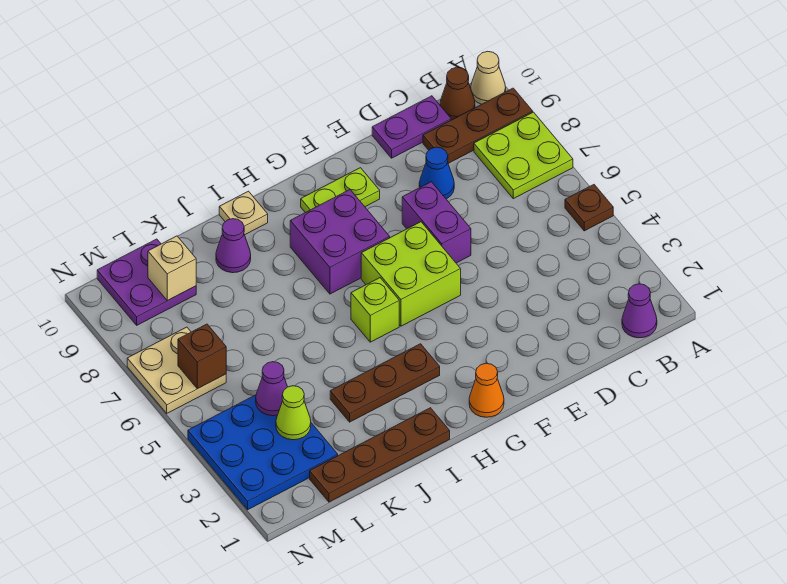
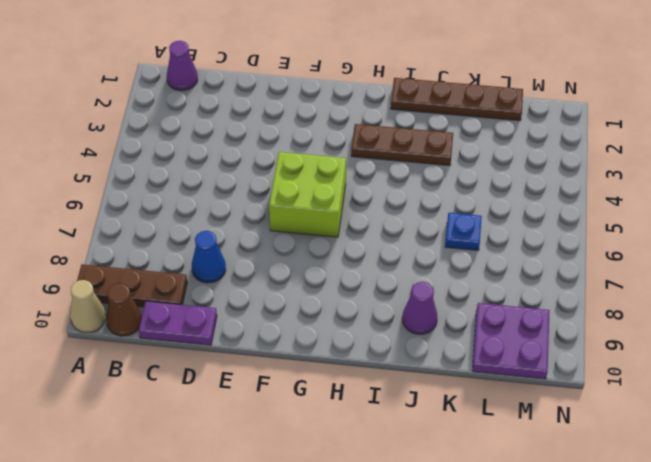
blue 1x1 plate [445,213,482,250] -> none
none -> brown 1x1 plate [565,185,613,231]
none -> lime 2x2 plate [474,112,573,199]
none -> purple 1x2 brick [402,182,471,263]

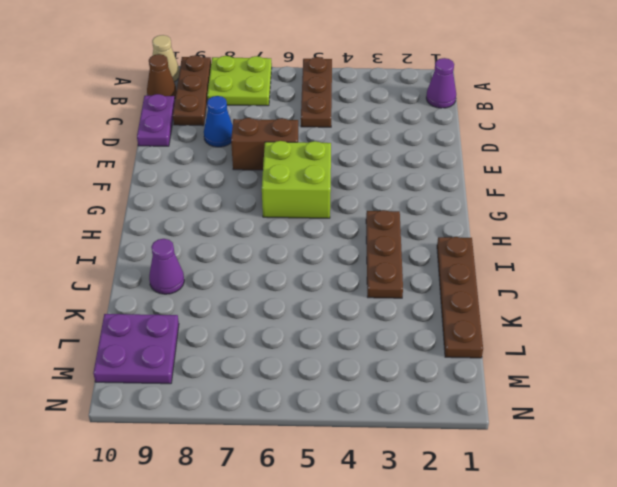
brown 1x3 plate [301,57,332,127] -> brown 1x1 plate [565,185,613,231]
brown 1x2 brick [231,118,298,170] -> purple 1x2 brick [402,182,471,263]
none -> lime 1x2 plate [301,168,380,213]
none -> orange 1x1 cone [469,363,504,417]
none -> purple 2x2 brick [290,190,390,294]

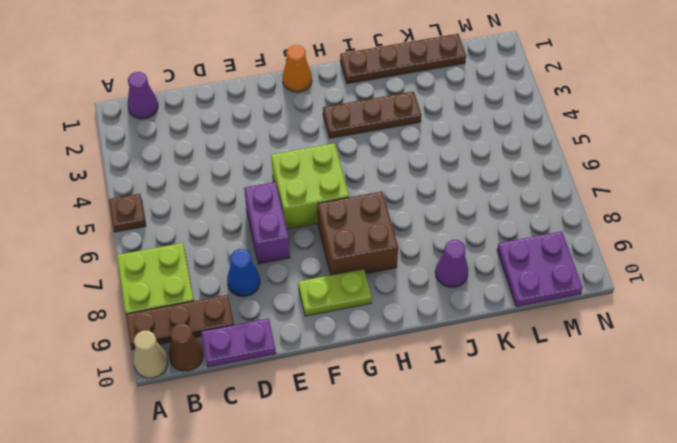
brown 2x2 brick [318,192,398,275] -> purple 2x2 brick [290,190,390,294]
none -> lime 1x1 brick [351,278,399,342]
none -> tan 1x1 plate [219,191,268,235]
none -> blue 3x3 plate [188,395,338,510]

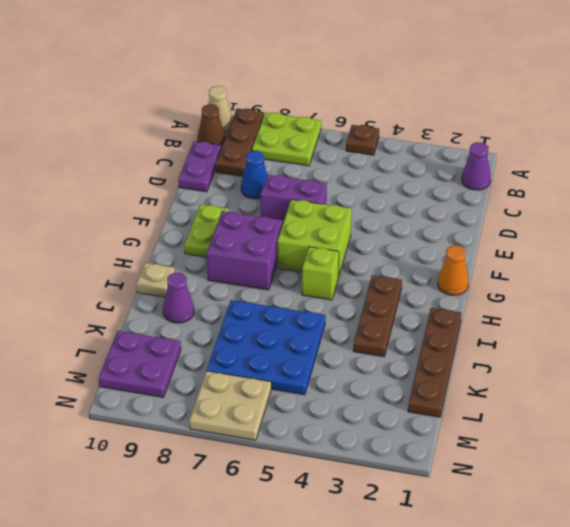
blue 3x3 plate [207,300,326,395] -> blue 3x3 plate moved to [188,395,338,510]
none -> lime 1x1 cone [276,386,311,440]
none -> purple 1x1 cone [256,362,287,416]
none -> tan 1x1 brick [148,236,196,301]

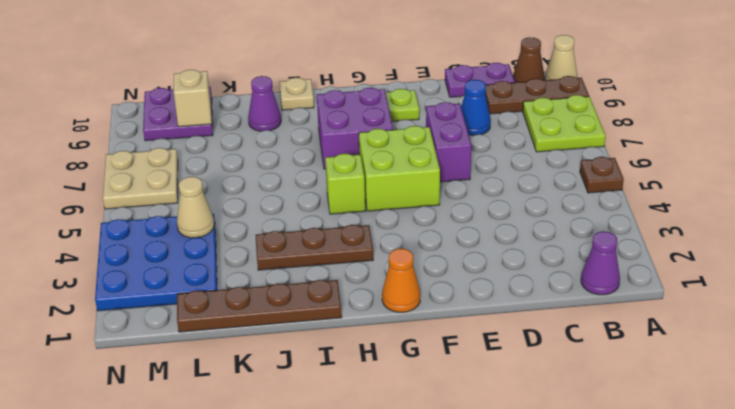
tan 1x1 cone [177,177,214,238] -> purple 1x1 cone [256,362,287,416]
none -> lime 1x1 cone [276,386,311,440]
none -> brown 1x1 brick [178,324,226,389]

